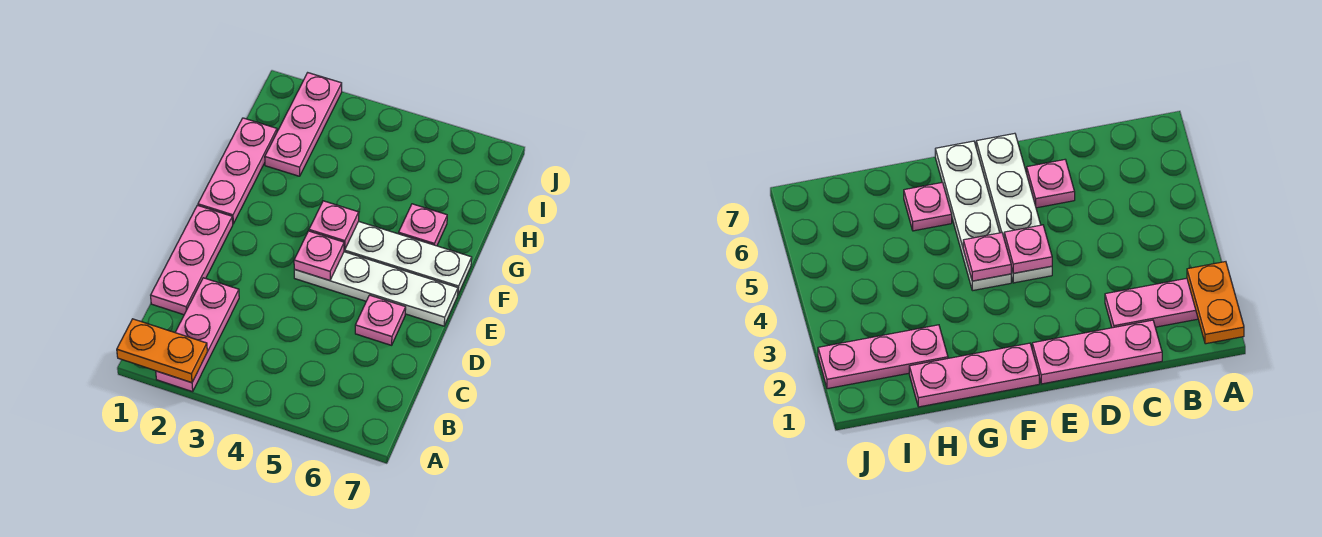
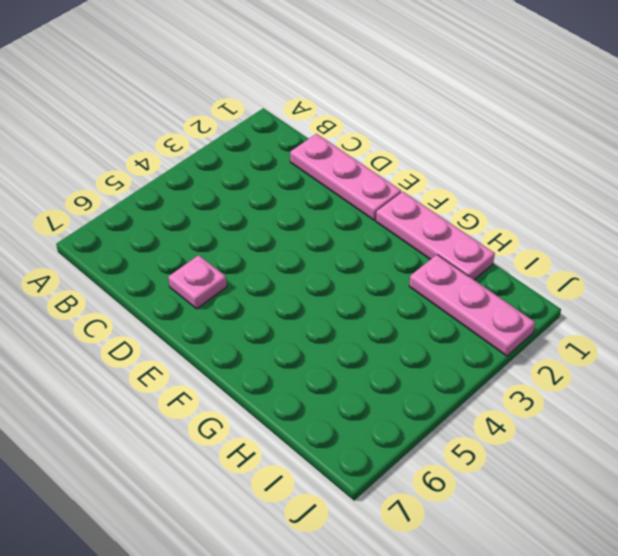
none -> pink 1x3 plate [156,278,239,392]
none -> white 1x4 plate [294,252,458,326]

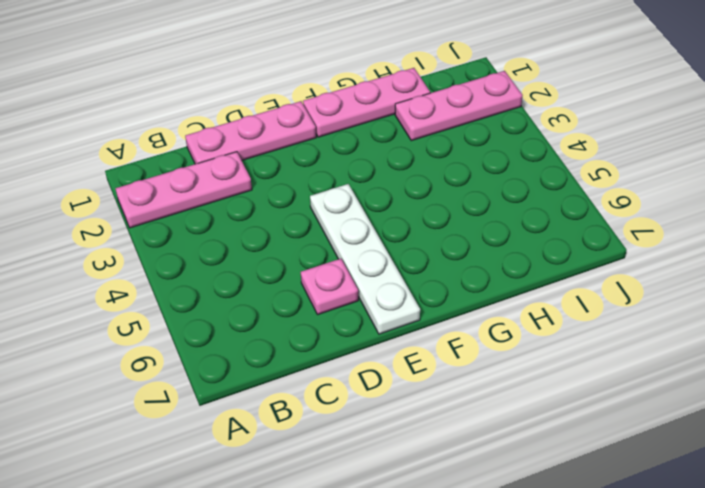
none -> white 1x4 plate [344,222,472,294]
none -> pink 1x1 plate [398,204,447,246]

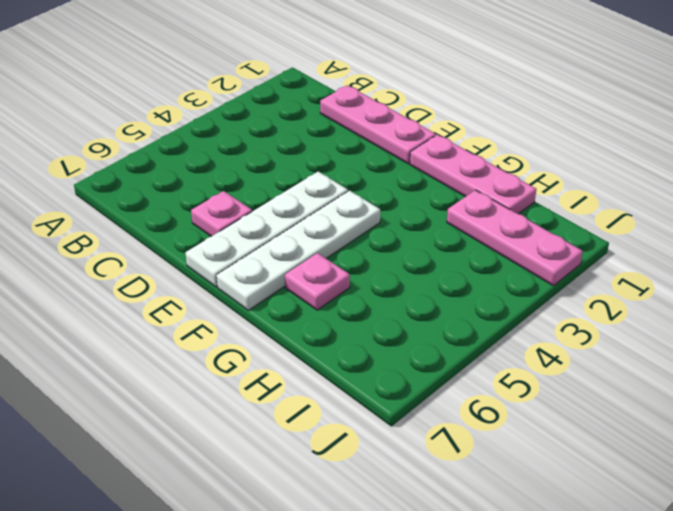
none -> pink 1x3 plate [156,278,239,392]
none -> orange 1x2 plate [117,319,207,383]

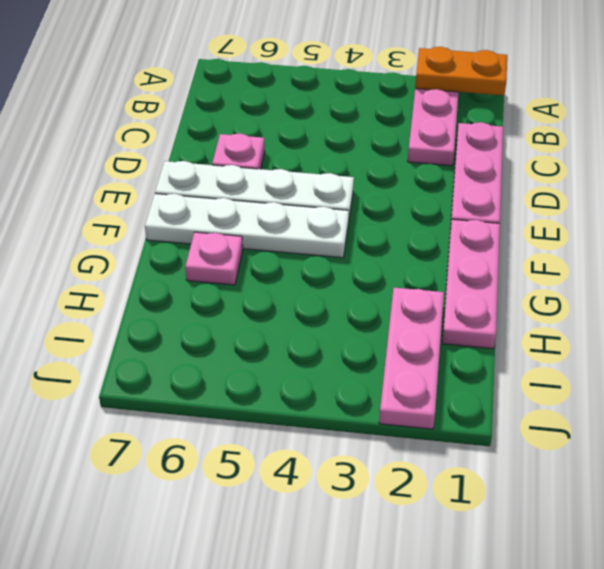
none -> pink 1x1 plate [294,231,344,281]
none -> pink 1x1 plate [309,201,359,250]

